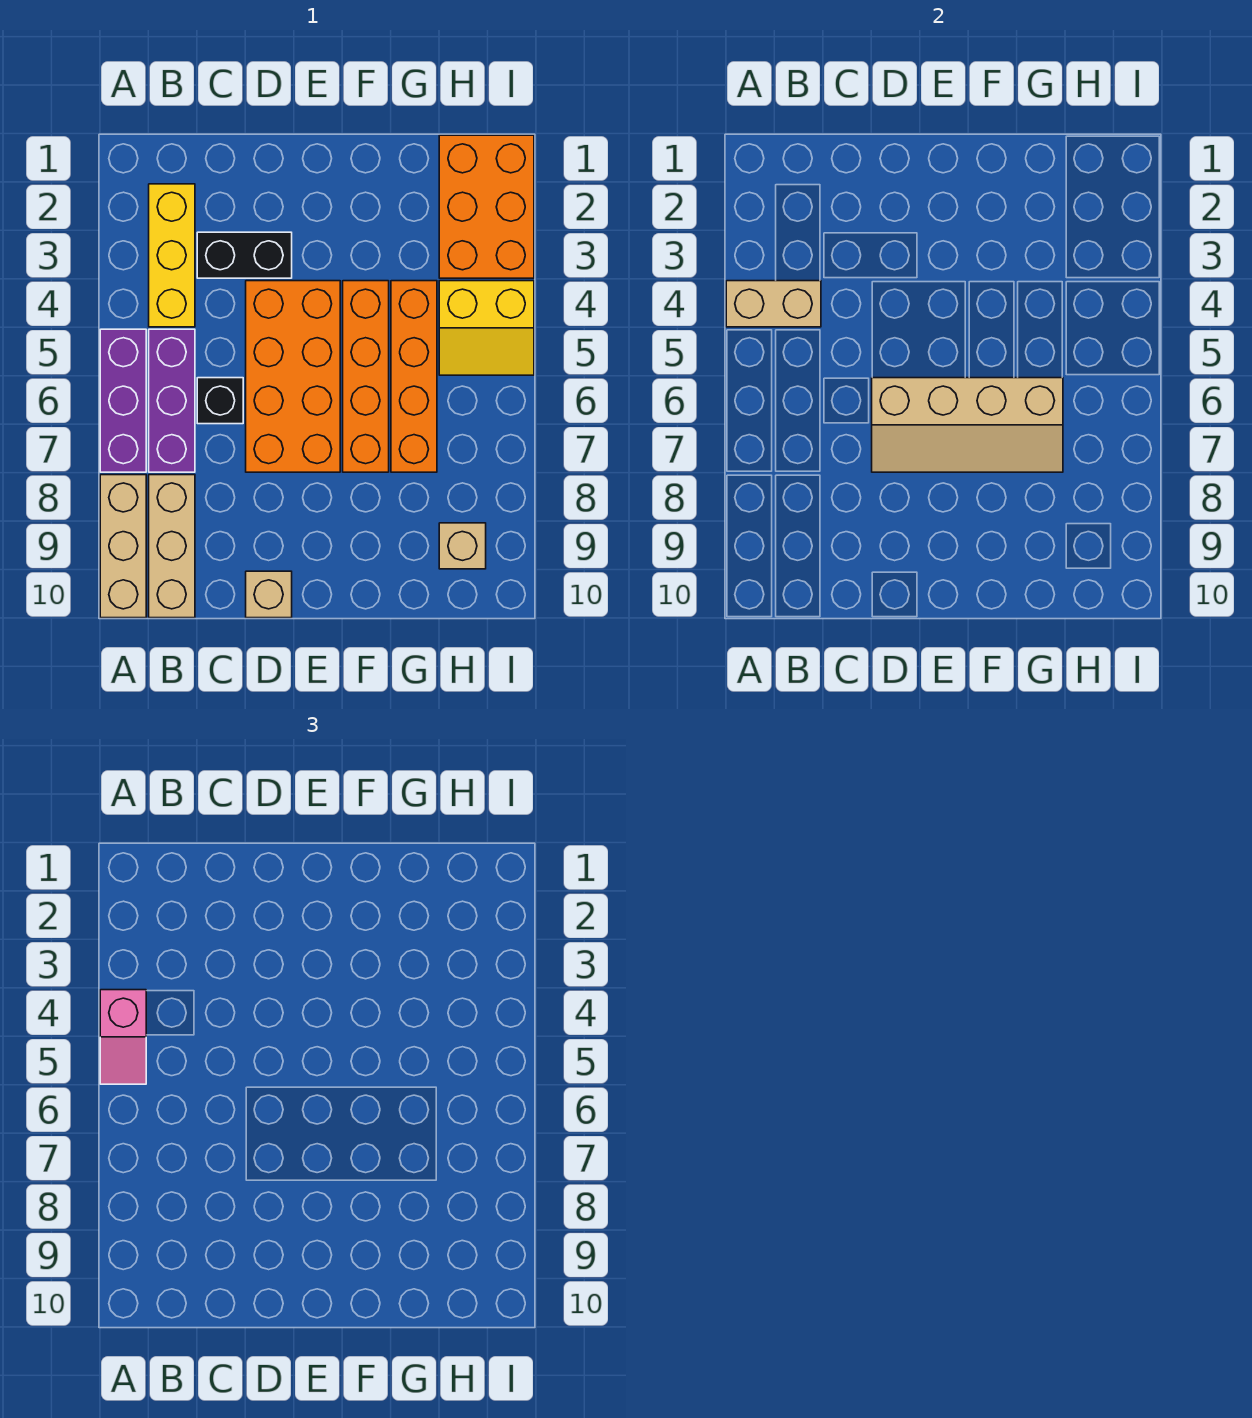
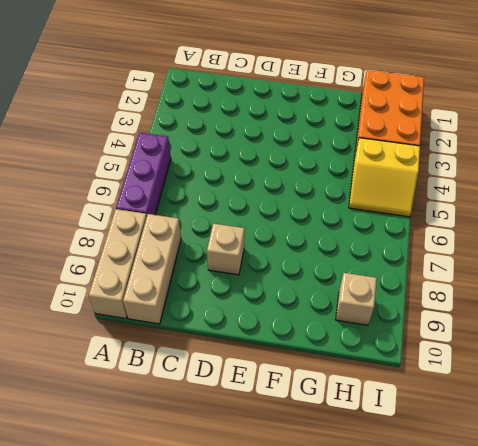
tan 1x1 brick [207,224,245,275] -> tan 1x1 brick moved to [246,571,292,618]
none -> yellow 1x3 brick [149,184,195,327]
none -> purple 1x3 brick [149,329,195,472]
none -> black 1x2 brick [197,232,292,278]

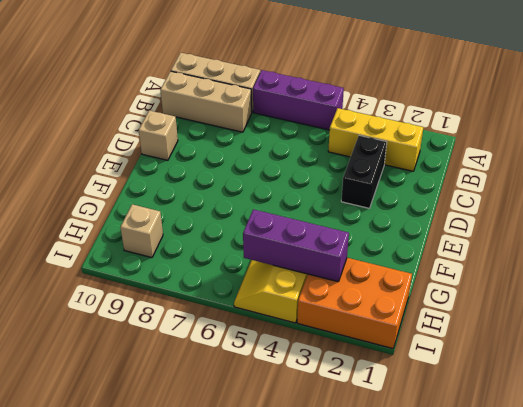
purple 1x3 brick [243,209,349,282] -> purple 1x3 brick moved to [149,329,195,472]
none -> black 1x1 brick [197,378,243,424]
none -> orange 2x4 brick [246,281,340,472]
none -> orange 1x4 brick [343,281,389,472]

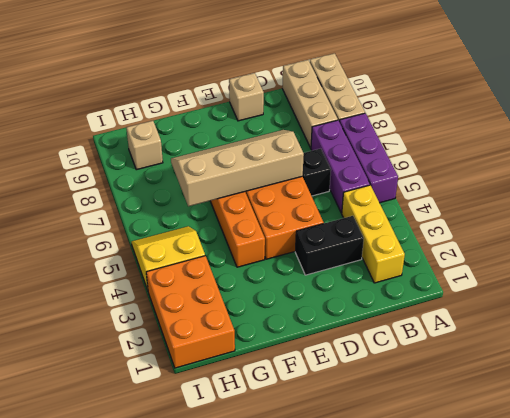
none -> orange 1x4 brick [391,281,437,472]
none -> tan 1x2 brick [726,281,821,327]
none -> pink 1x2 slope [100,990,146,1084]

